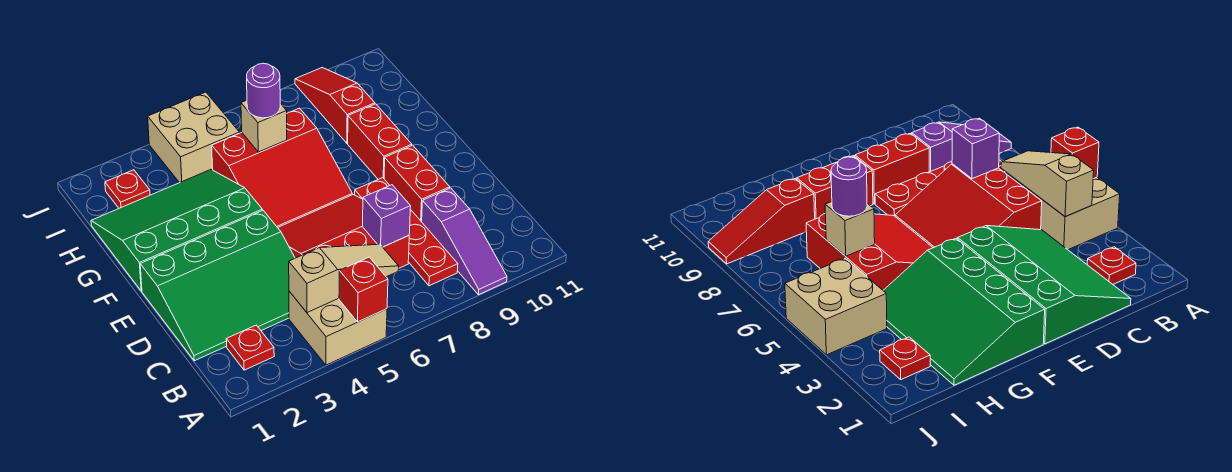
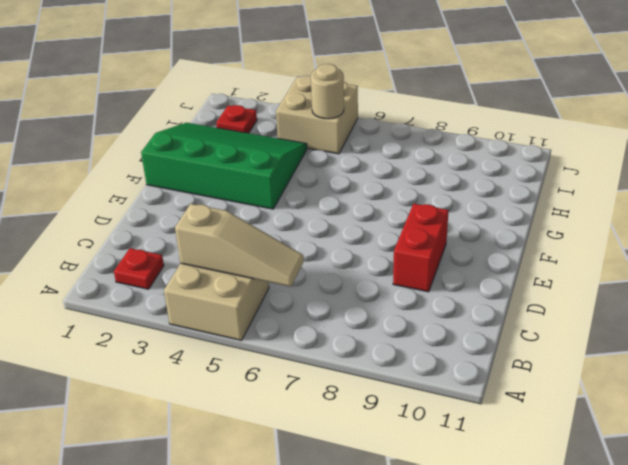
tan 1x1 round brick [311,64,344,119] -> none
none -> purple 1x3 slope [422,188,507,295]
none -> red 1x4 plate [355,178,458,286]
none -> green 3x4 slope [140,210,295,361]

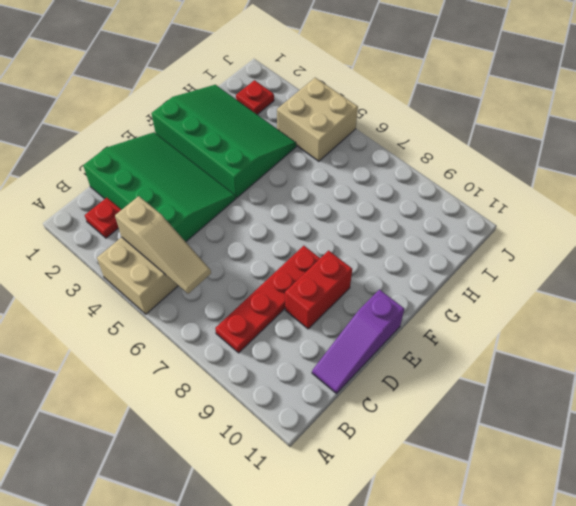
green 3x4 slope [83,132,236,242] -> green 3x4 slope turned to [140,210,295,361]
purple 1x3 slope [312,290,404,393] -> purple 1x3 slope moved to [422,188,507,295]
none -> red 3x3 slope [278,195,409,268]
none -> red 3x3 slope [212,108,352,228]
none -> red 1x2 brick [348,104,412,179]

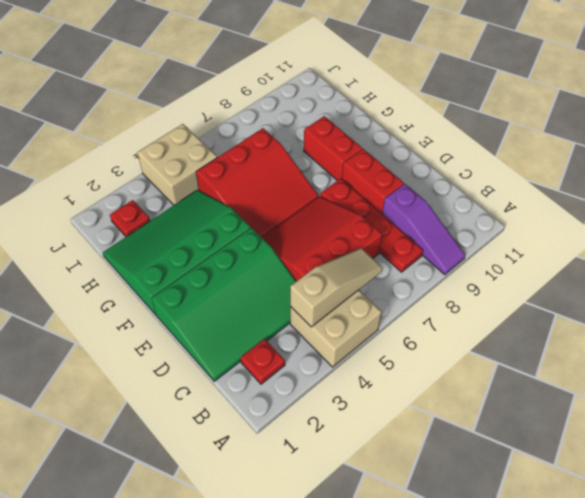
none -> red 1x3 slope [295,68,375,143]
none -> red 1x1 brick [339,257,388,322]
none -> purple 1x1 brick [362,185,411,247]

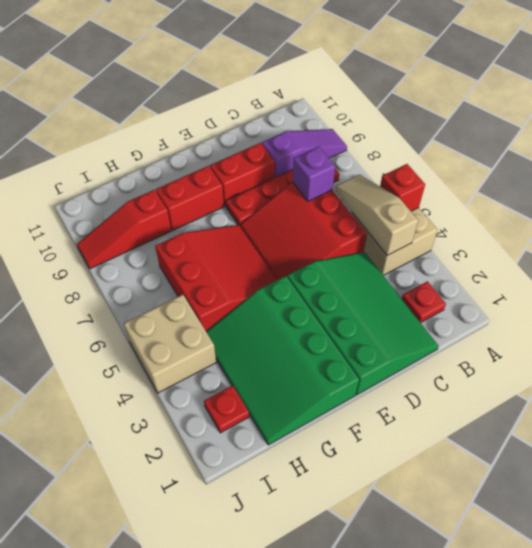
none -> tan 1x1 brick [241,100,287,152]
none -> purple 1x1 round brick [247,63,280,118]

